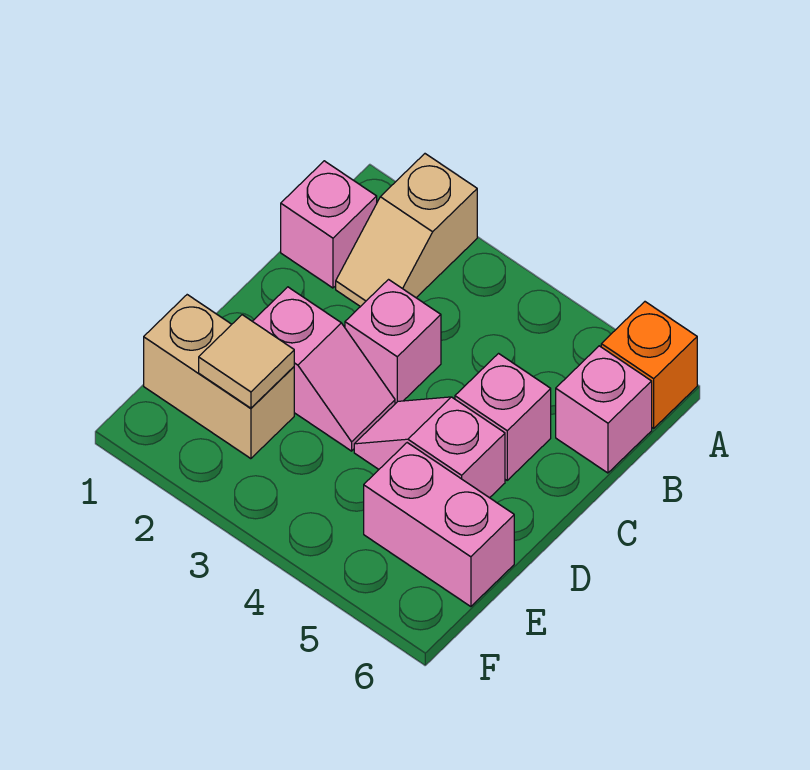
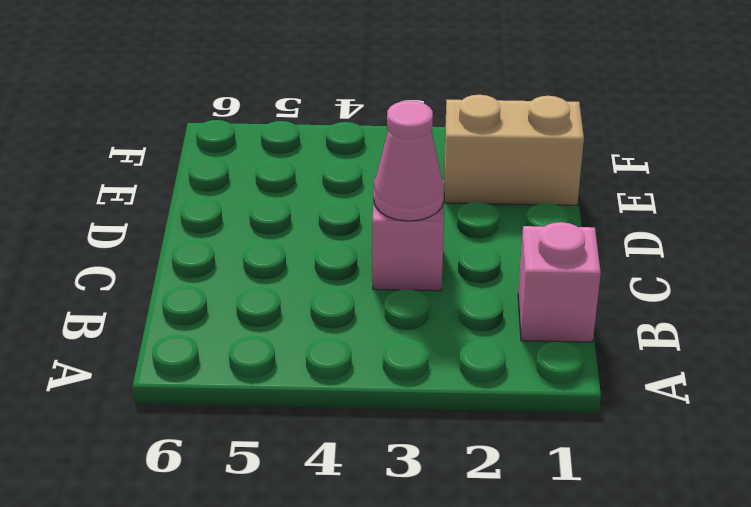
pink 1x1 cone [373,101,444,221] -> none
none -> tan 1x2 slope [336,154,477,307]
none -> orange 1x1 brick [601,302,697,428]

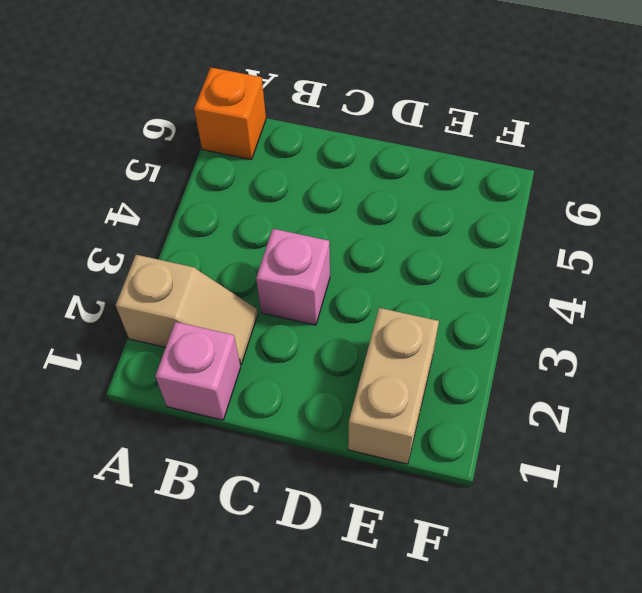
none -> pink 1x1 brick [556,346,652,473]
none -> pink 1x1 brick [455,354,551,480]

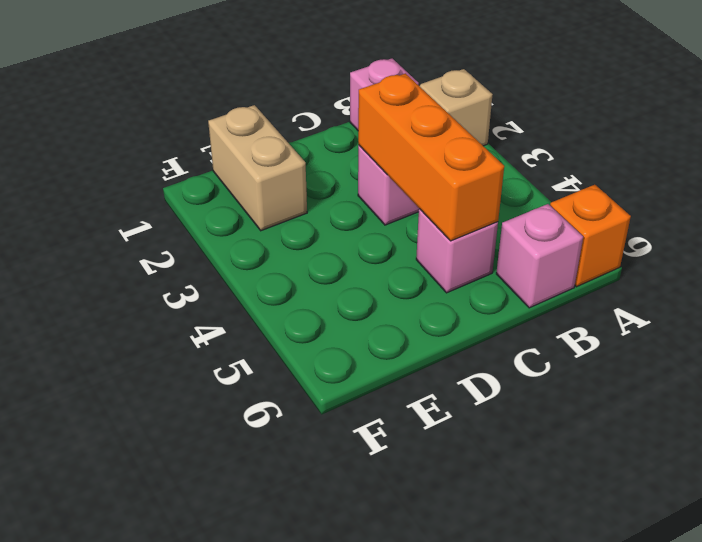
orange 1x3 brick [358,73,504,241] -> none
none -> pink 1x2 slope [252,287,395,451]
none -> pink 1x2 slope [354,397,505,498]

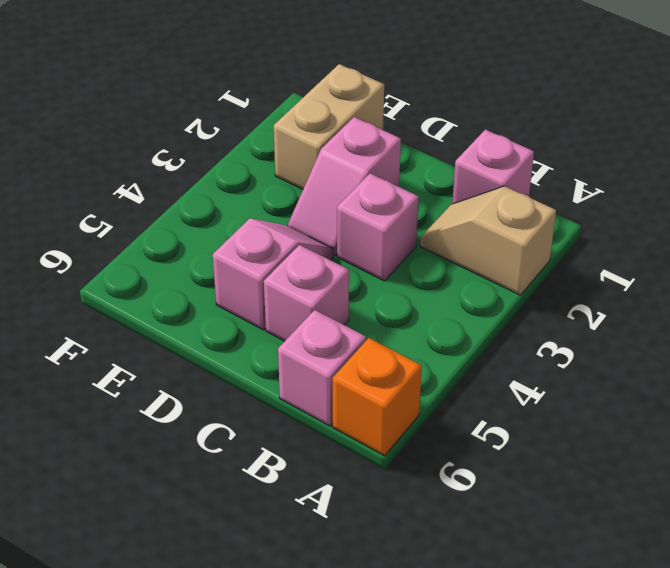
none -> pink 1x2 brick [364,443,514,607]
none -> tan 1x1 tile [199,315,294,408]

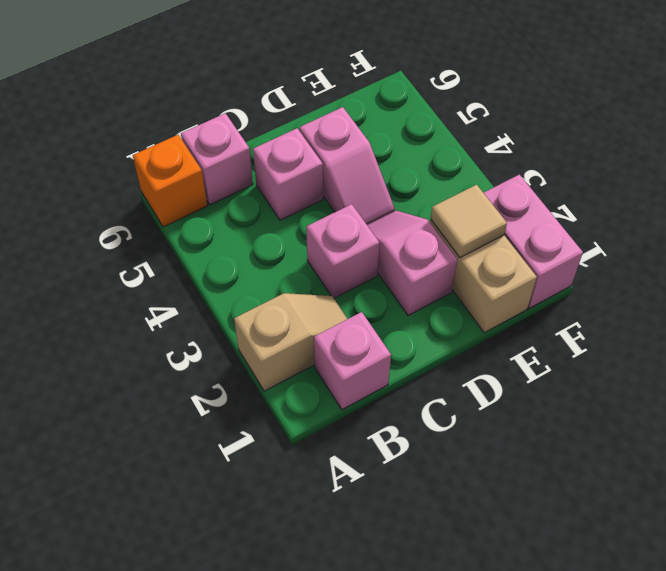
pink 1x2 brick [484,175,583,308] -> pink 1x2 brick moved to [364,443,514,607]

